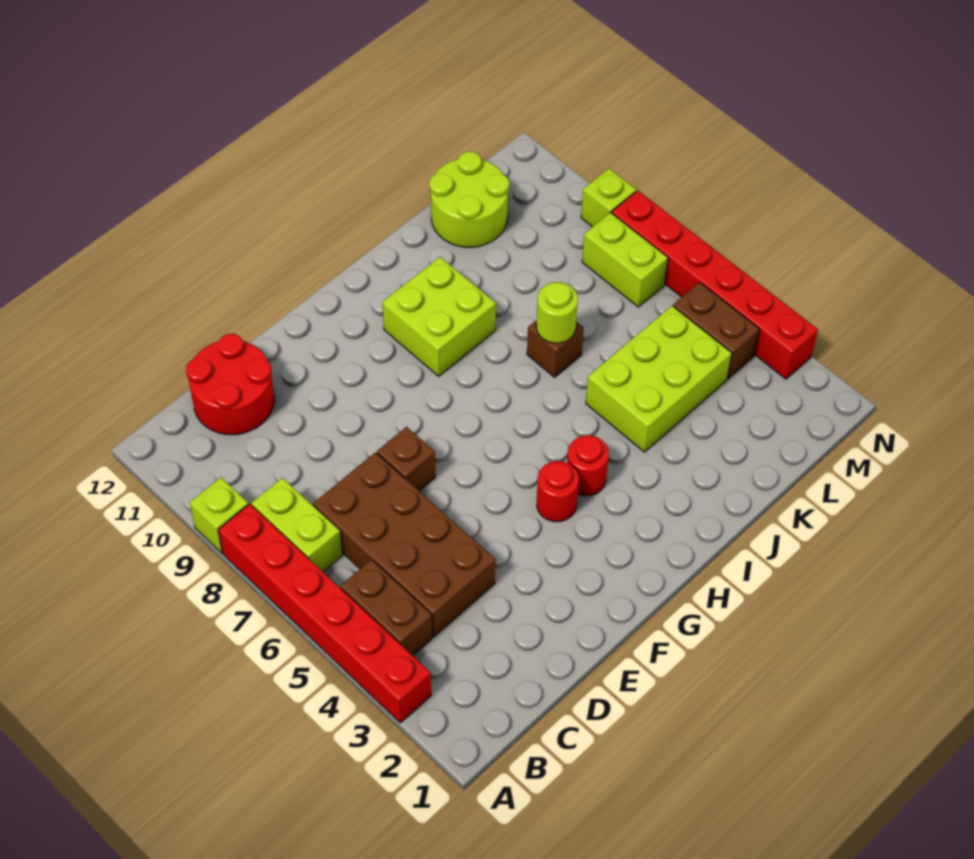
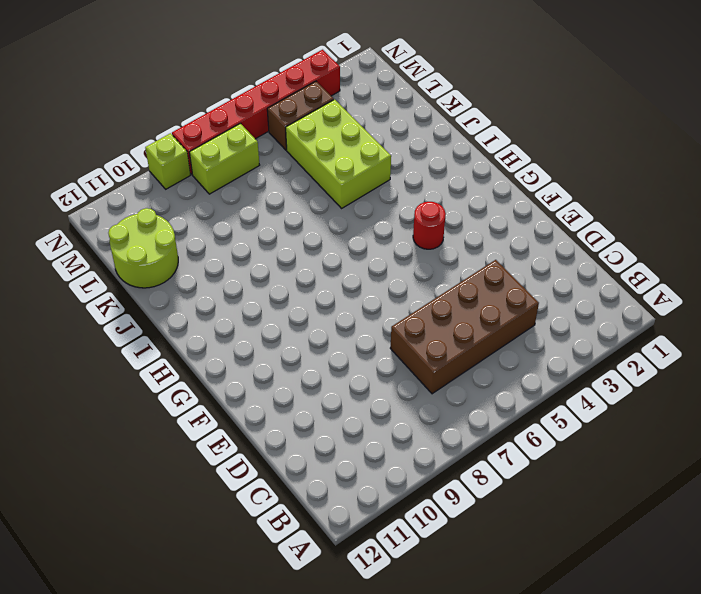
none -> red 1x6 brick [218,504,431,723]
none -> lime 1x1 brick [190,477,249,553]
none -> brown 1x2 brick [340,560,432,656]

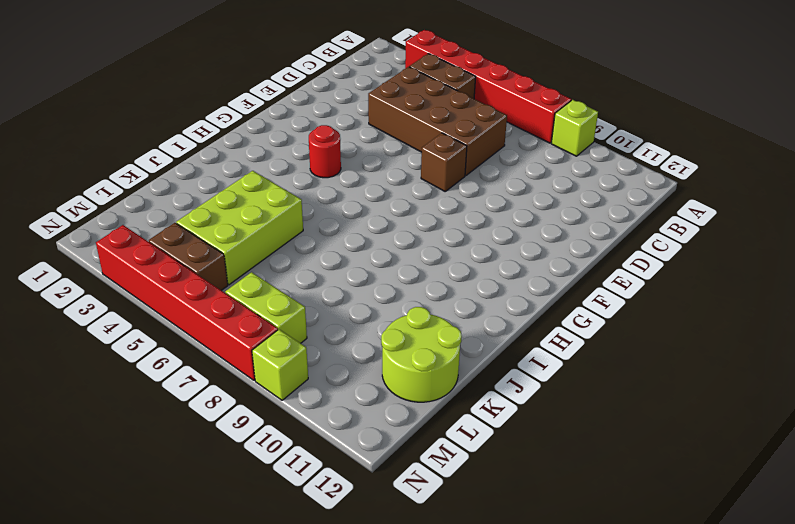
none -> lime 1x2 brick [251,478,342,572]
none -> red 2x2 round brick [186,334,274,435]
none -> red 1x1 round brick [567,435,609,496]

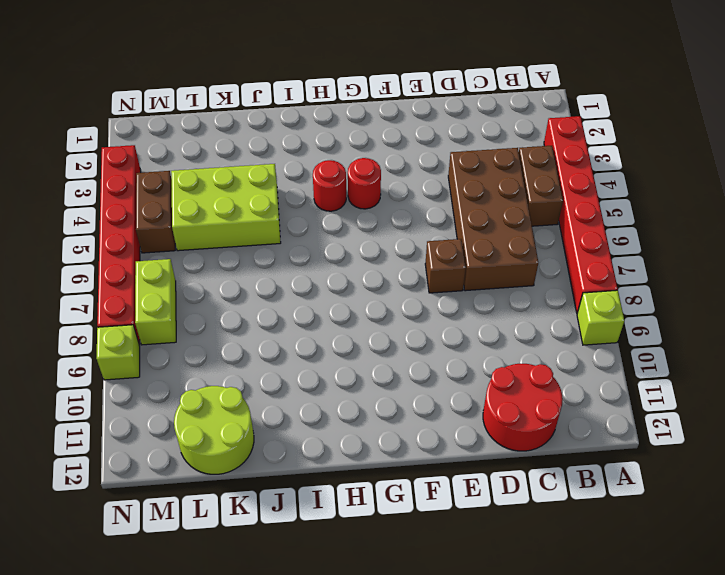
none -> lime 1x2 brick [251,478,342,572]
none -> lime 2x2 brick [382,257,496,376]
none -> brown 1x1 brick [527,320,584,377]

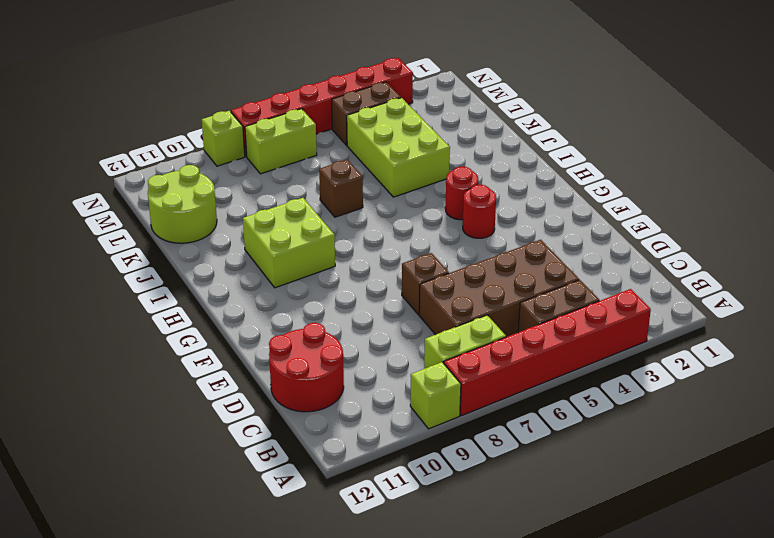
none -> lime 1x1 round brick [536,282,578,343]

